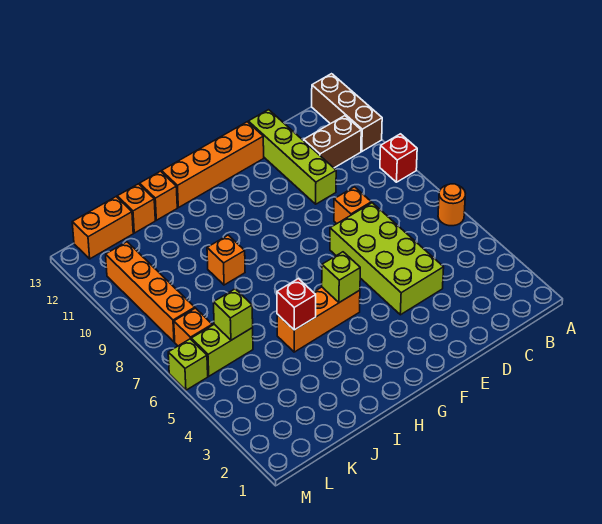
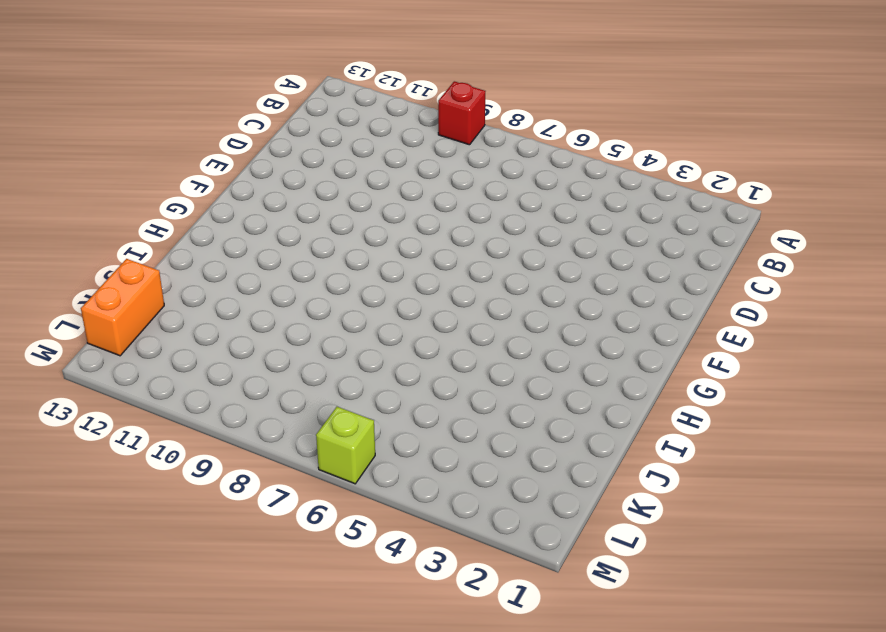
none -> orange 1x1 round brick [438,184,465,226]
none -> brown 1x3 brick [312,74,382,151]
none -> brown 1x2 brick [304,116,361,168]

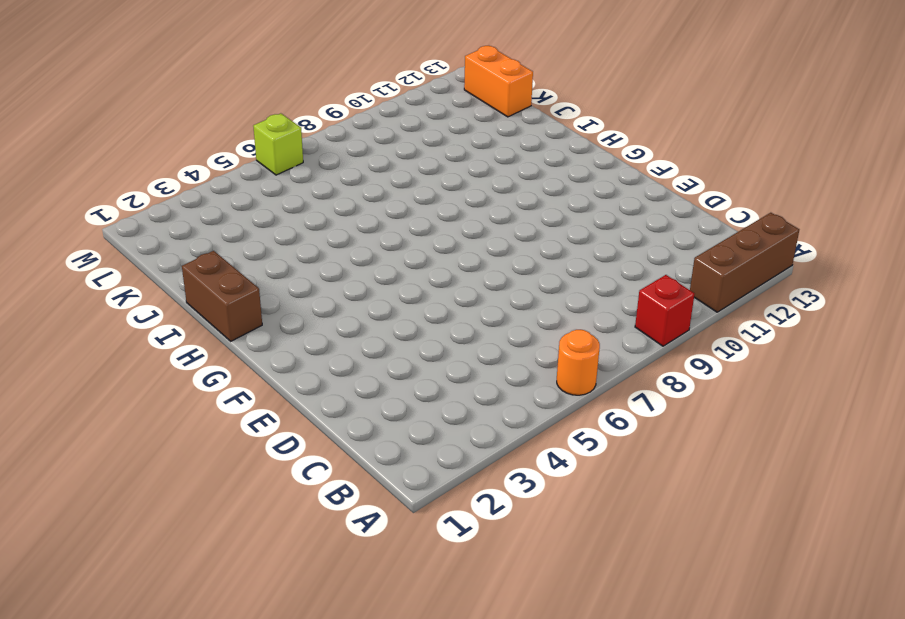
brown 1x2 brick [182,251,262,341] -> brown 1x2 brick moved to [304,116,361,168]
none -> lime 2x4 brick [330,203,444,315]
none -> orange 1x1 brick [334,187,371,223]
none -> lime 1x4 brick [248,110,336,204]

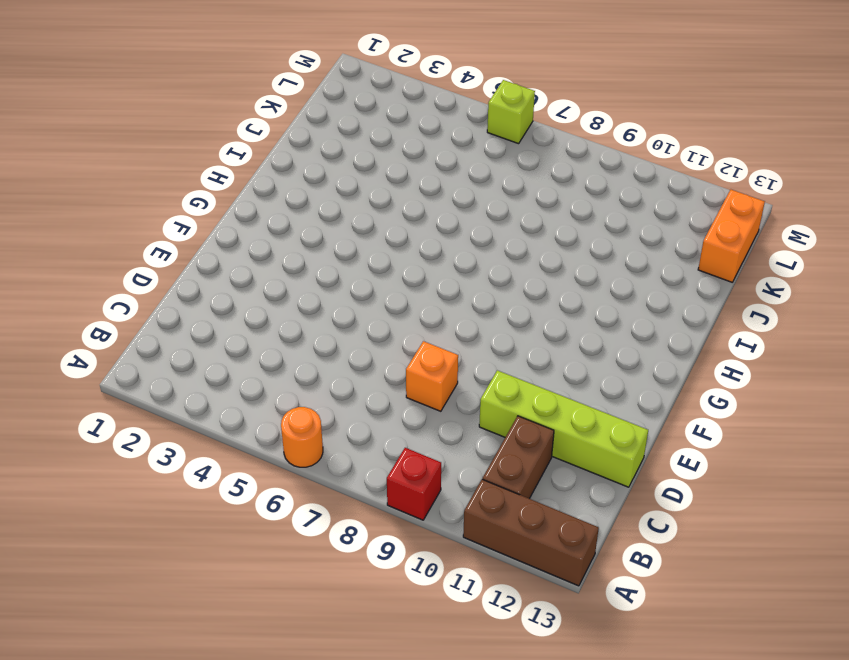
none -> lime 2x4 brick [330,203,444,315]
none -> orange 1x4 brick [162,122,264,208]
none -> orange 1x3 brick [277,287,360,352]

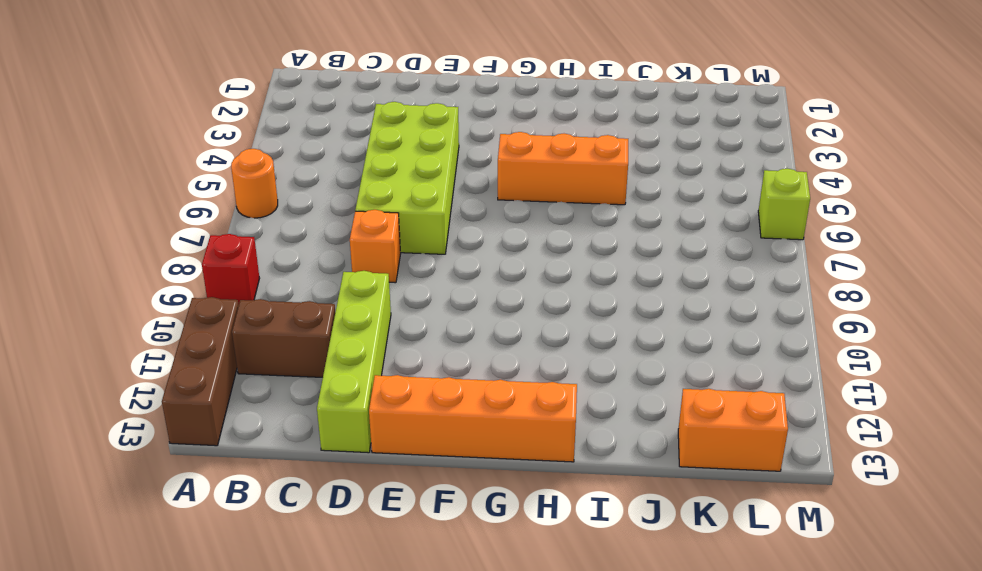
none -> orange 1x1 brick [207,235,245,285]
none -> orange 1x1 brick [140,171,177,220]
none -> orange 1x1 brick [117,184,155,233]

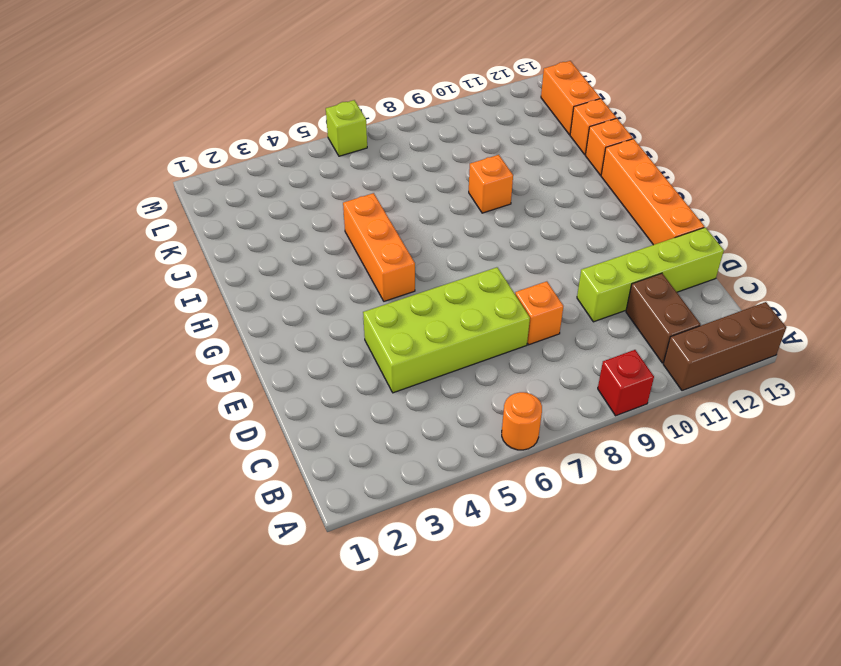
none -> lime 1x2 brick [191,324,253,376]
none -> orange 1x1 brick [174,308,212,346]
none -> orange 1x4 brick [106,242,195,342]

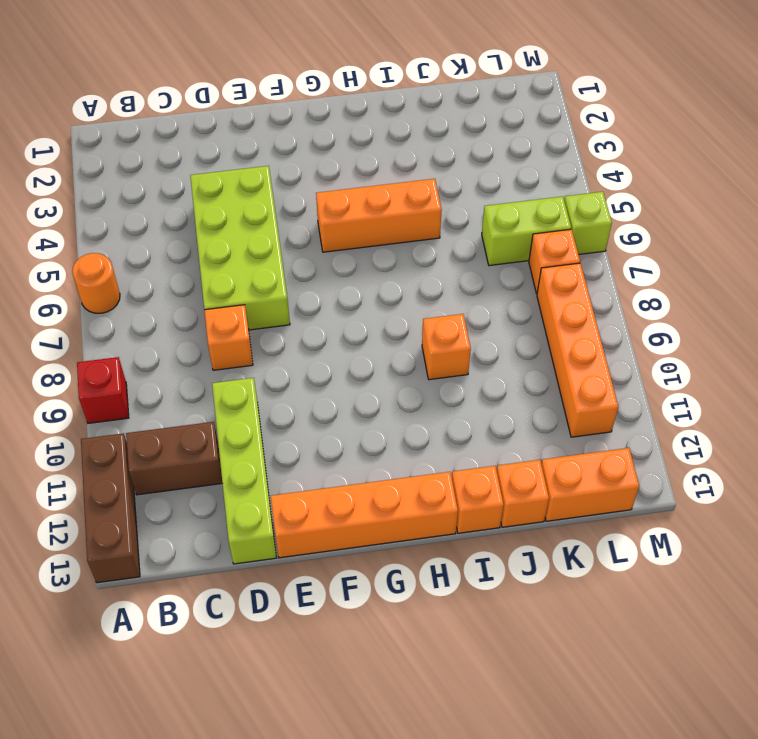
none -> lime 1x1 brick [322,252,360,303]
none -> red 1x1 brick [277,279,316,330]
none -> lime 1x1 brick [213,289,253,340]

